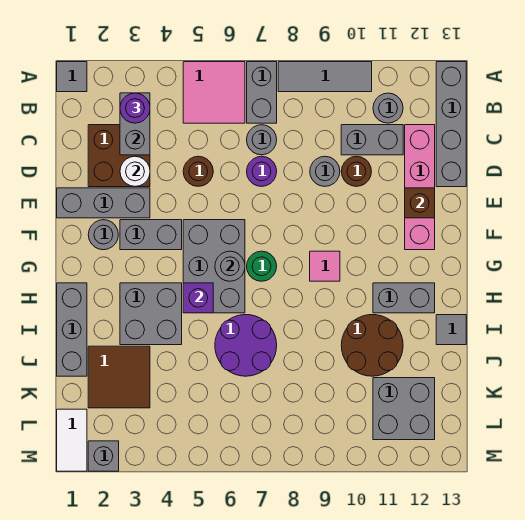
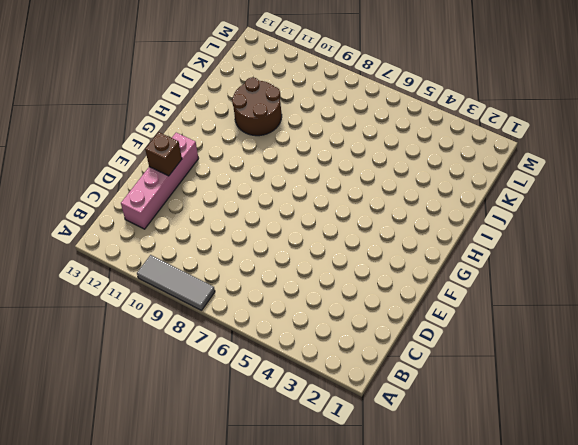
none -> grey 1x1 tile [57,62,87,92]
none -> pink 2x2 tile [183,62,245,123]
none -> grey 1x2 brick [247,62,277,123]
none -> grey 1x4 brick [436,62,466,187]

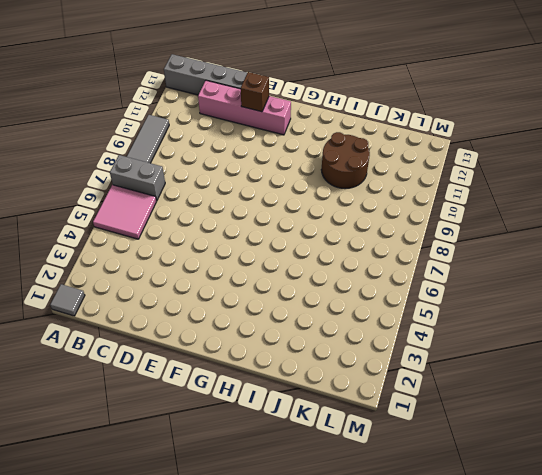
none -> grey 1x1 round brick [373,93,403,123]
none -> brown 2x2 brick [88,125,150,187]
none -> grey 1x1 round brick [247,125,277,155]
none -> grey 1x2 brick [341,125,403,155]

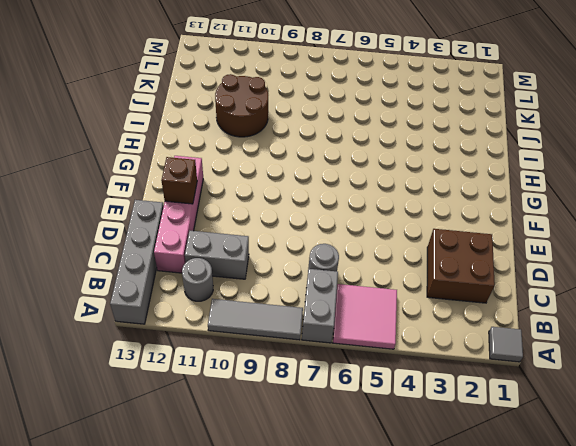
none -> brown 1x1 round brick [183,156,213,186]
none -> purple 1x1 round brick [247,156,277,186]
none -> grey 1x1 round brick [310,156,340,186]
none -> brown 1x1 round brick [341,156,371,186]

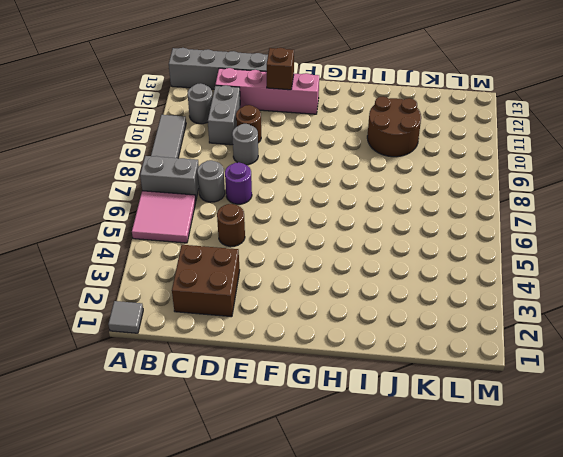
none -> grey 1x3 brick [57,188,150,218]
none -> grey 1x1 round brick [88,220,118,250]
none -> grey 1x2 brick [120,220,182,250]
none -> grey 2x3 brick [183,220,245,313]

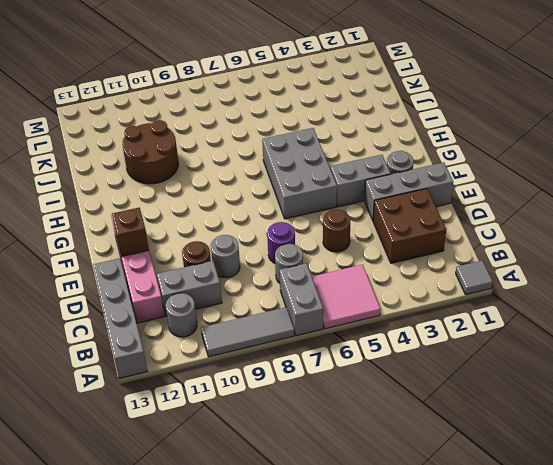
none -> green 1x1 round brick [247,251,277,281]
none -> pink 1x1 tile [310,251,340,281]
none -> grey 1x3 brick [57,283,87,376]
none -> grey 2x2 brick [120,283,182,345]

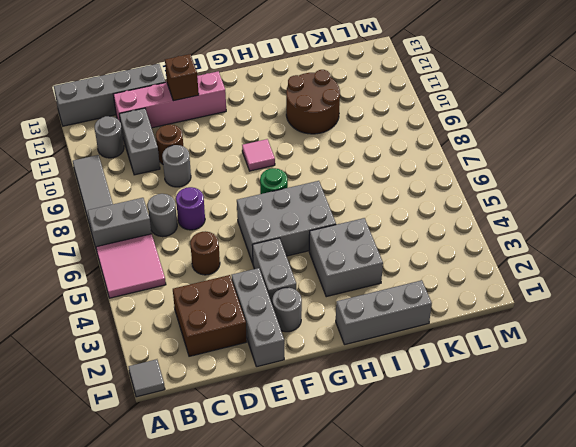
none -> grey 1x2 brick [373,283,435,313]
none -> purple 2x2 round brick [215,315,277,376]
none -> grey 1x1 tile [436,315,466,345]
none -> brown 2x2 tile [88,346,150,408]

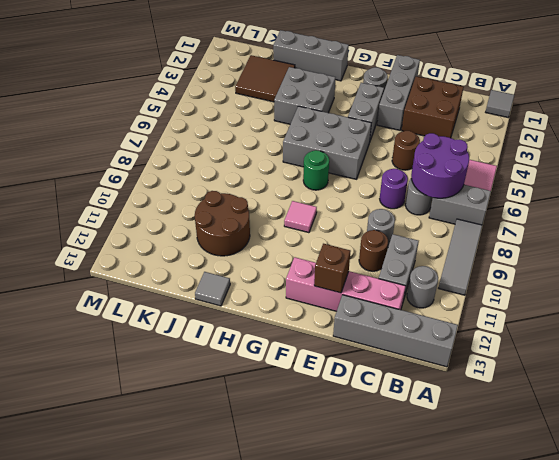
purple 2x2 round brick [411,133,469,198] -> purple 2x2 round brick moved to [215,315,277,376]
none -> grey 1x2 brick [373,283,435,313]
none -> grey 2x2 brick [373,378,435,440]
none -> white 1x2 tile [57,409,87,471]
none -> grey 1x1 brick [88,441,119,471]

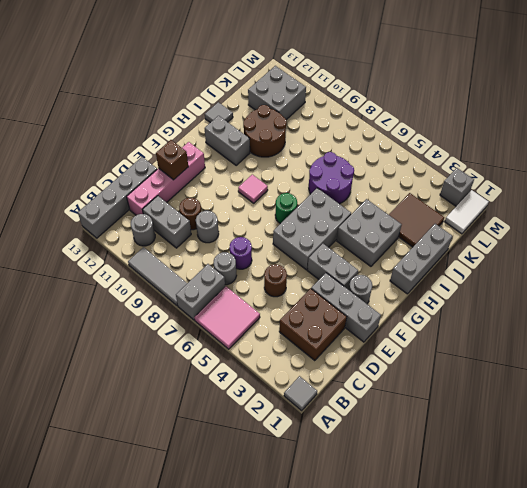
none -> grey 1x2 brick [120,93,150,155]
none -> white 1x1 round brick [120,156,150,187]
none -> grey 1x1 round brick [215,251,245,281]
none -> purple 1x1 brick [183,283,213,313]

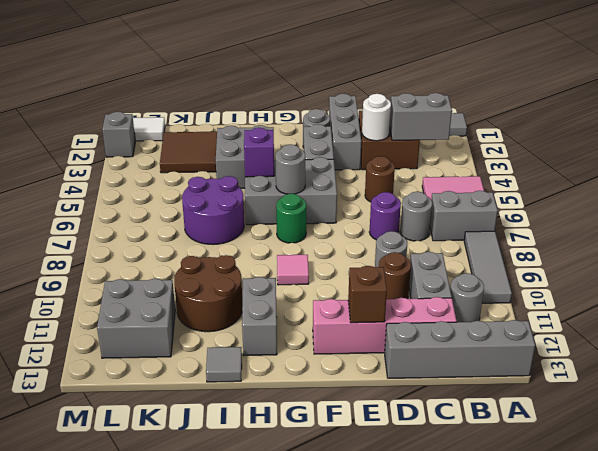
none -> grey 1x3 brick [57,283,87,376]
none -> purple 1x1 round brick [120,93,150,123]

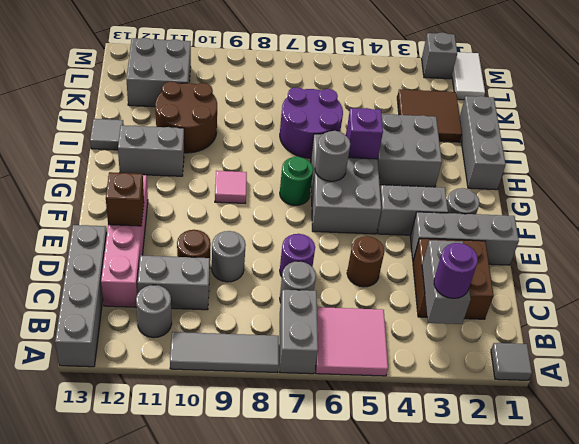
none -> white 1x1 round brick [120,156,150,187]

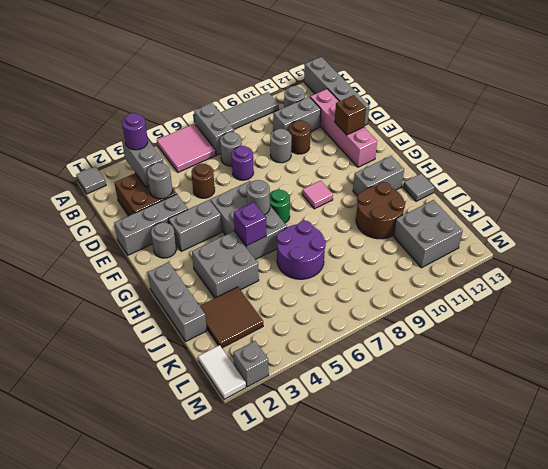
grey 1x1 round brick [147,163,172,199] -> white 1x1 round brick [120,156,150,187]

